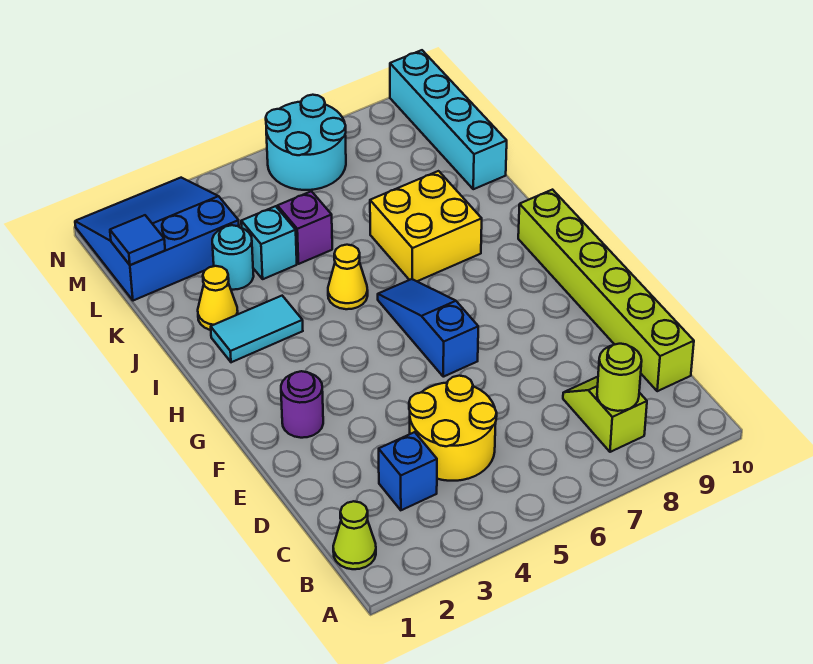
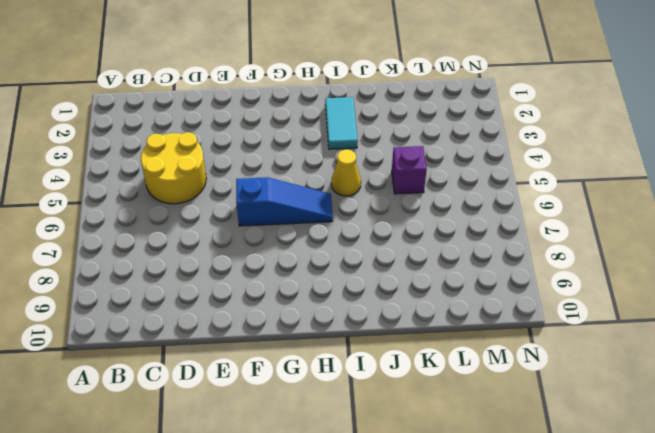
none -> lime 1x1 cone [333,501,376,569]
none -> lime 1x2 slope [563,377,647,452]
none -> blue 1x1 brick [379,432,437,510]

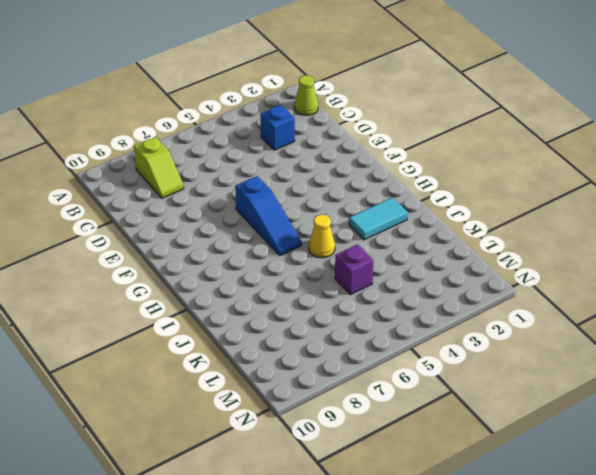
none -> yellow 2x2 round brick [409,376,497,481]
none -> lime 1x6 brick [518,190,694,391]
none -> purple 1x1 round brick [281,371,323,438]

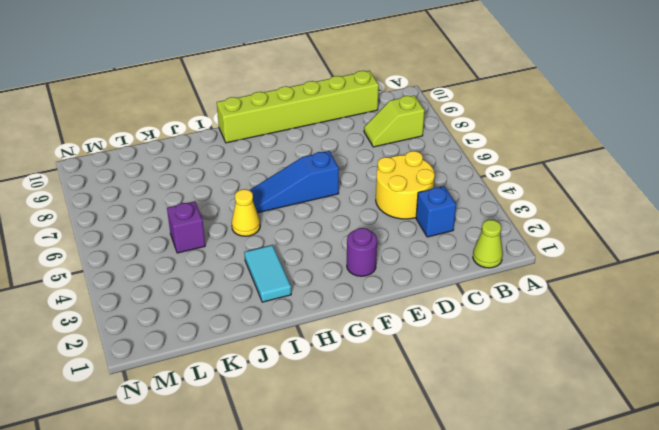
none -> yellow 2x2 brick [370,171,482,281]
none -> yellow 1x1 cone [198,266,238,330]
none -> cyan 1x1 round brick [212,225,254,290]

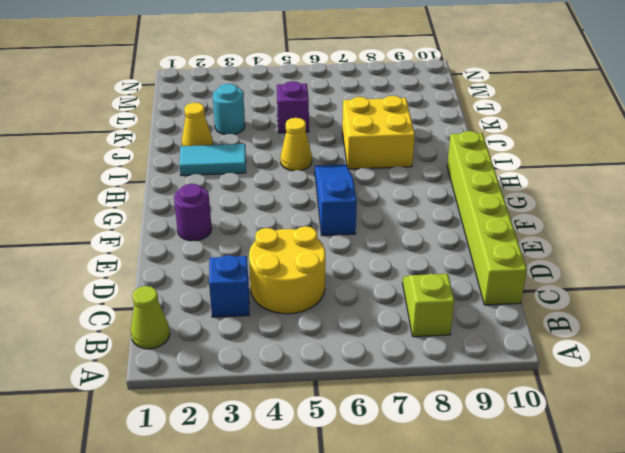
none -> cyan 1x1 brick [241,206,297,279]
none -> cyan 1x4 brick [390,50,507,189]
none -> blue 3x3 slope [75,178,239,301]

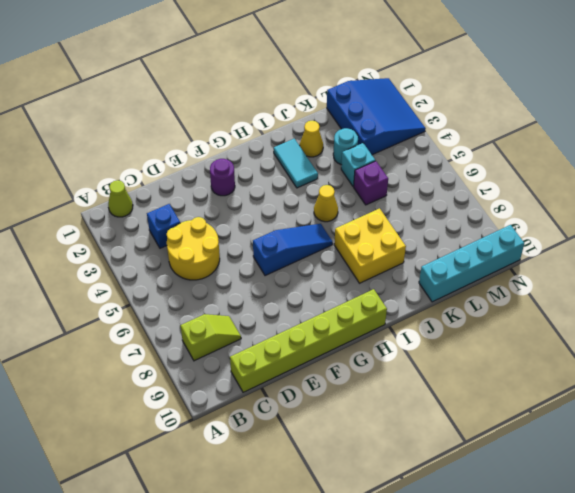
none -> cyan 2x2 round brick [266,95,346,190]
none -> lime 1x1 round brick [597,344,642,411]
none -> blue 1x1 tile [110,215,165,265]

